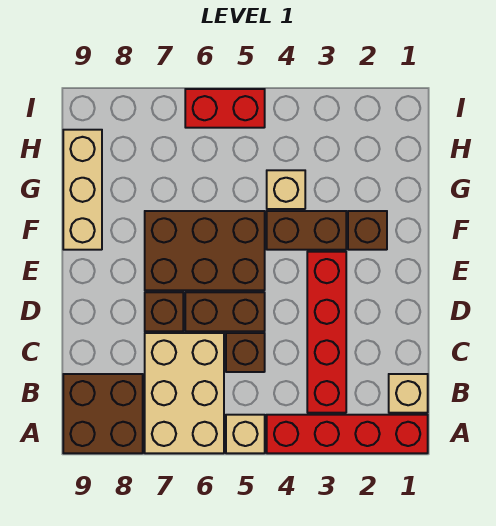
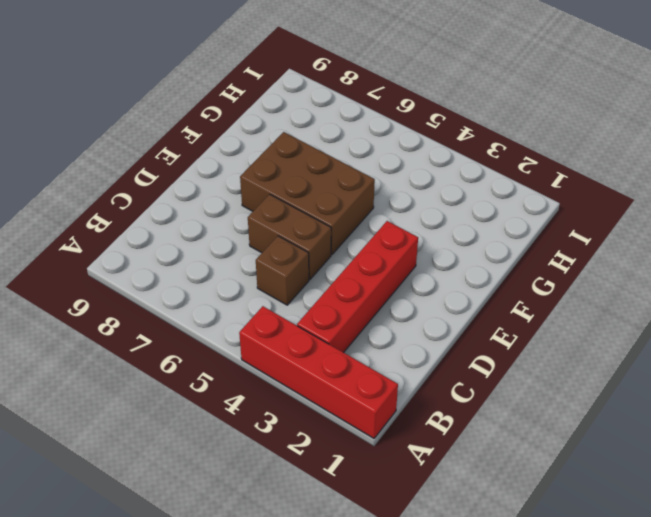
none -> tan 1x1 brick [226,415,265,453]
none -> tan 2x3 brick [145,333,224,453]
none -> brown 2x2 brick [63,374,143,453]

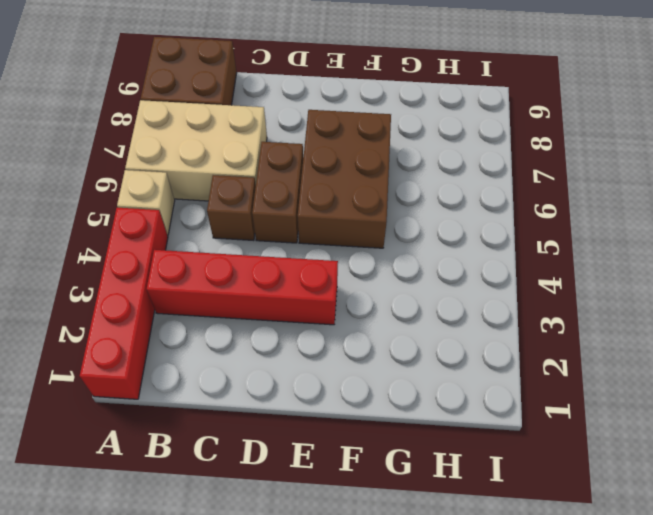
none -> tan 1x1 brick [389,374,428,413]
none -> brown 1x1 brick [145,292,183,331]
none -> brown 1x1 brick [348,211,387,250]

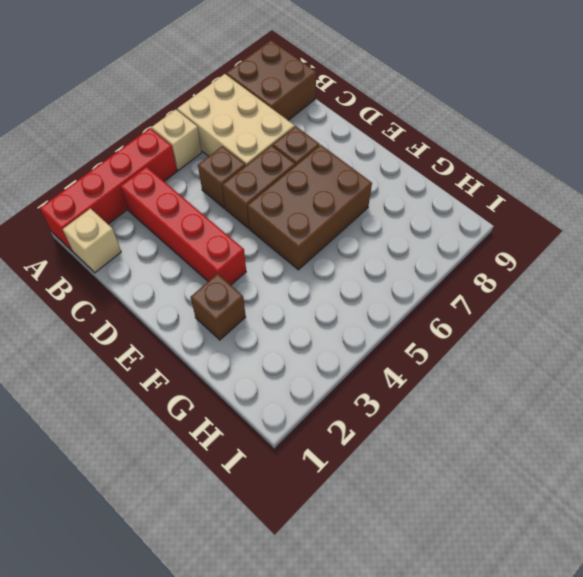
none -> brown 1x2 brick [267,211,346,250]
none -> tan 1x3 brick [63,130,102,250]
none -> tan 1x1 brick [267,170,305,209]

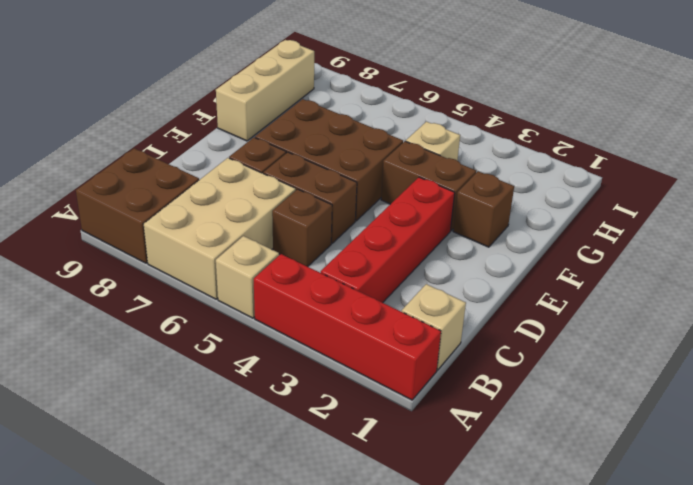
none -> red 1x2 brick [185,89,265,128]

